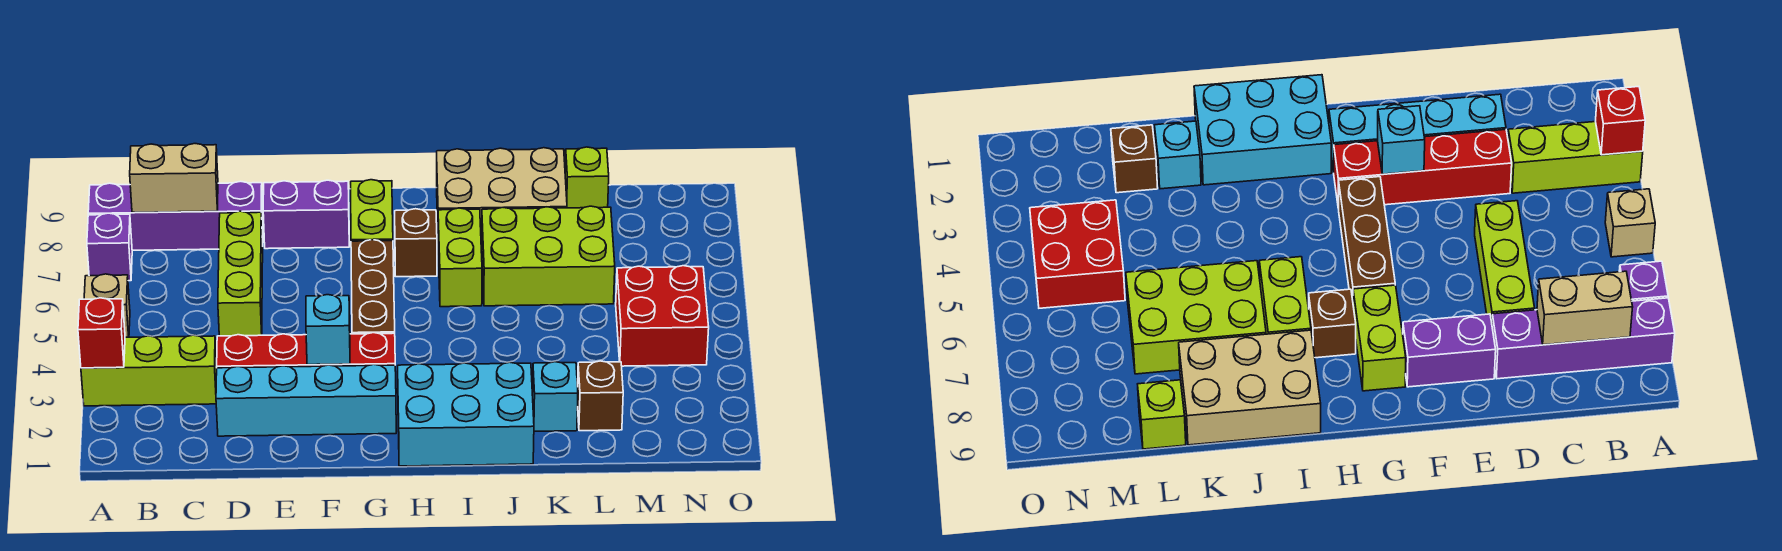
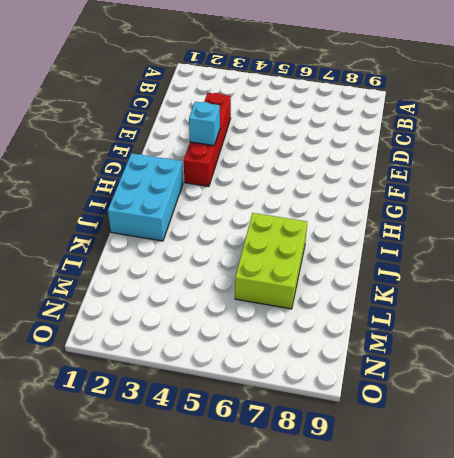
none -> lime 1x3 brick [81,335,217,406]
none -> tan 1x1 brick [84,274,130,337]
none -> purple 1x1 brick [87,213,132,281]

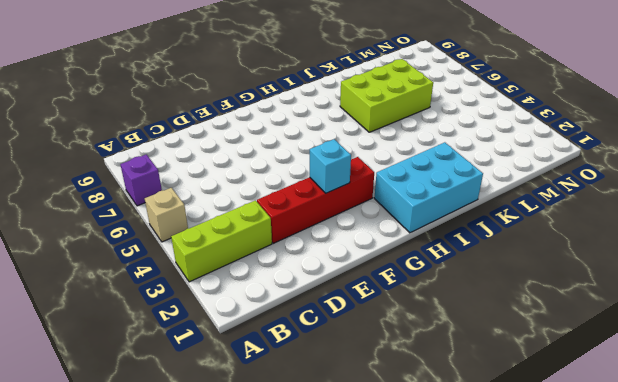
none -> purple 1x4 brick [88,181,263,250]
none -> cyan 1x4 brick [216,364,396,436]
none -> lime 1x3 brick [218,211,263,336]

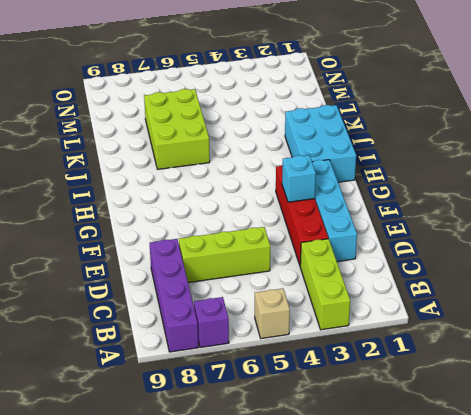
none -> purple 1x2 brick [263,180,349,249]
none -> brown 1x3 brick [351,240,395,334]
none -> lime 1x2 brick [351,180,393,241]

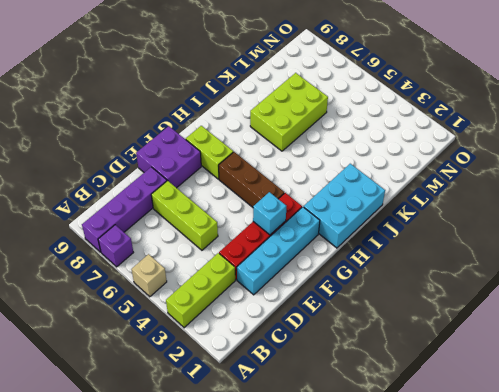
purple 2x2 brick [136,126,201,188] -> purple 1x2 brick [263,180,349,249]
none -> brown 1x1 brick [395,209,437,277]
none -> lime 1x2 brick [438,208,482,307]
none -> tan 2x3 brick [437,148,567,245]

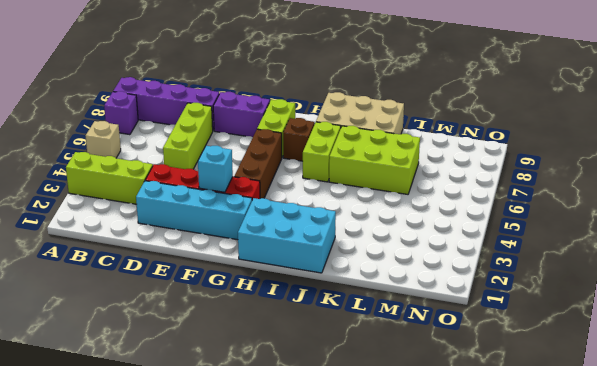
none -> cyan 1x1 brick [533,362,578,431]
none -> brown 1x1 brick [578,361,623,431]
none -> lime 1x1 brick [565,147,609,208]

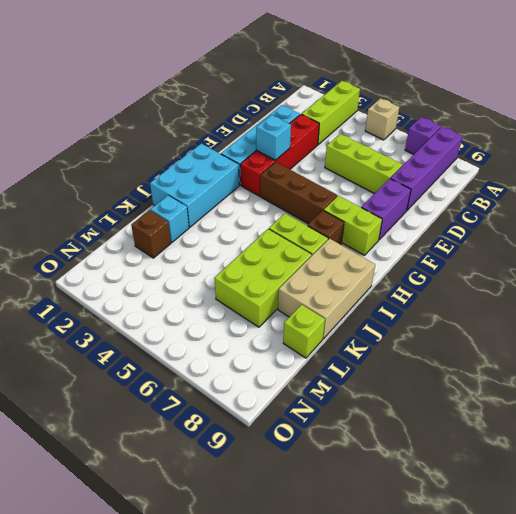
none -> red 2x2 brick [616,266,709,366]
none -> red 1x1 brick [78,298,125,368]
none -> tan 1x2 brick [130,144,218,212]

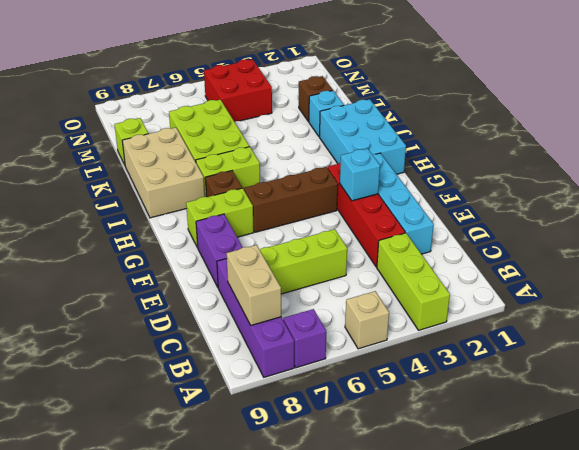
none -> red 1x1 brick [78,298,125,368]

